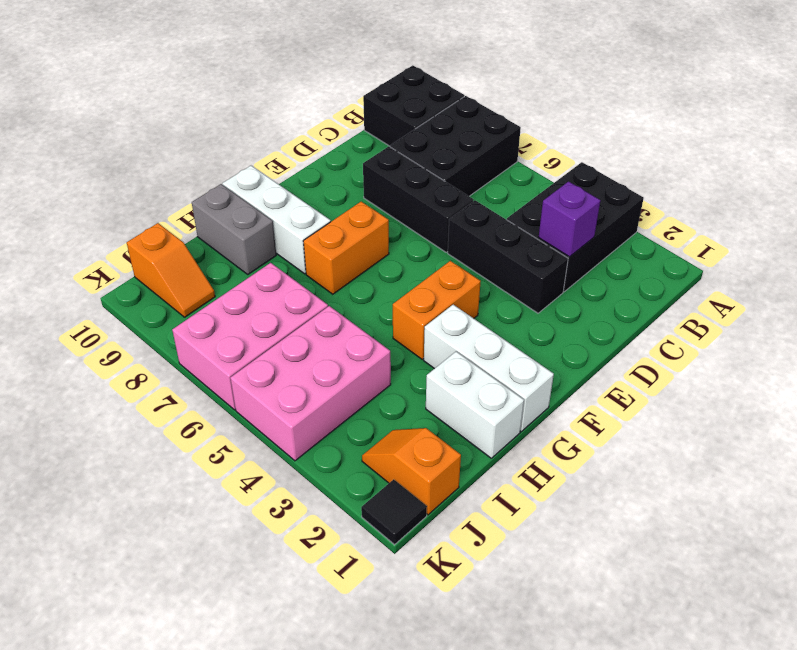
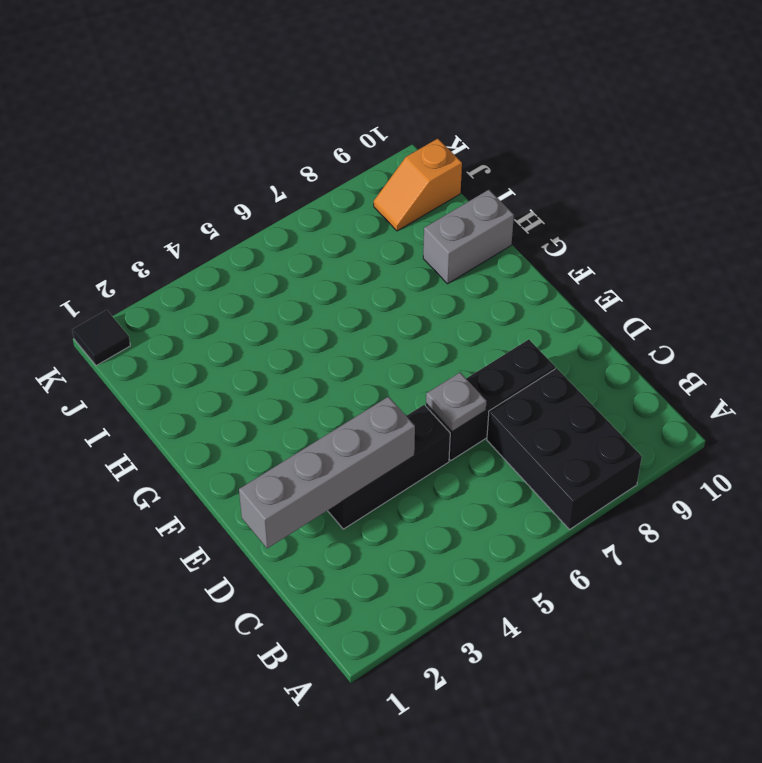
grey 1x4 brick [239,397,415,548] -> none
grey 1x1 plate [426,373,486,432] -> none
none -> black 2x3 brick [507,162,644,292]
none -> black 2x2 brick [363,65,465,146]
none -> orange 1x2 brick [393,261,481,359]

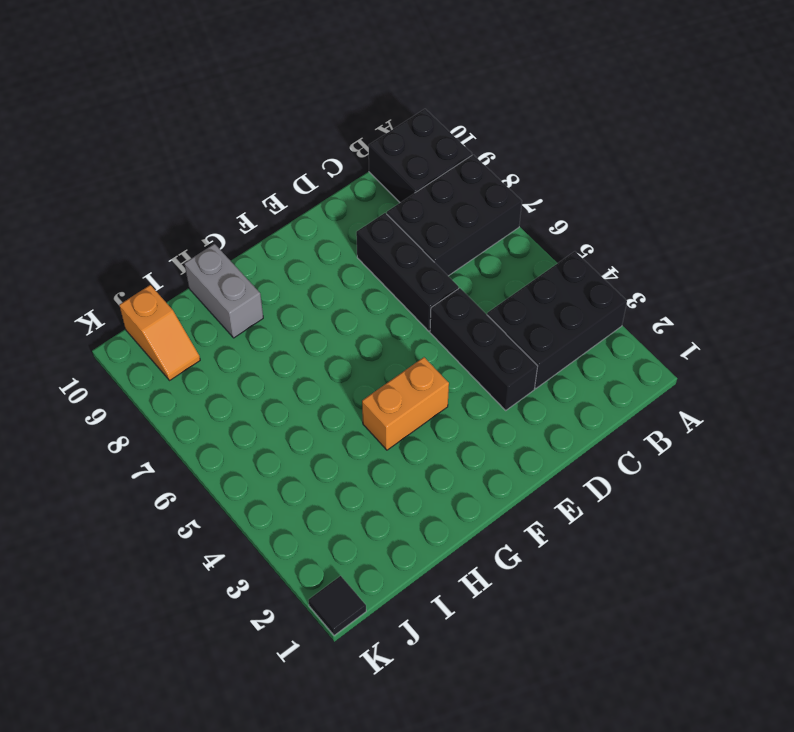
none -> orange 1x2 brick [303,202,389,294]
none -> white 1x3 brick [424,305,554,432]
none -> white 1x3 brick [223,166,331,274]

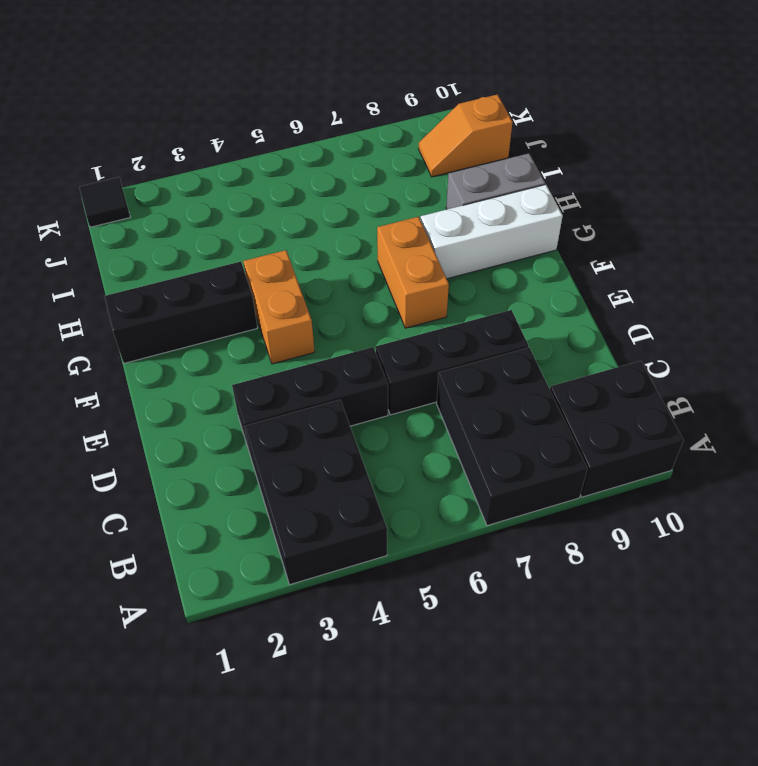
black 1x3 brick [104,262,258,363] -> white 1x3 brick [424,305,554,432]
none -> white 1x2 brick [426,351,524,458]
none -> pink 2x3 brick [231,306,391,461]
none -> pink 2x3 brick [172,263,328,410]

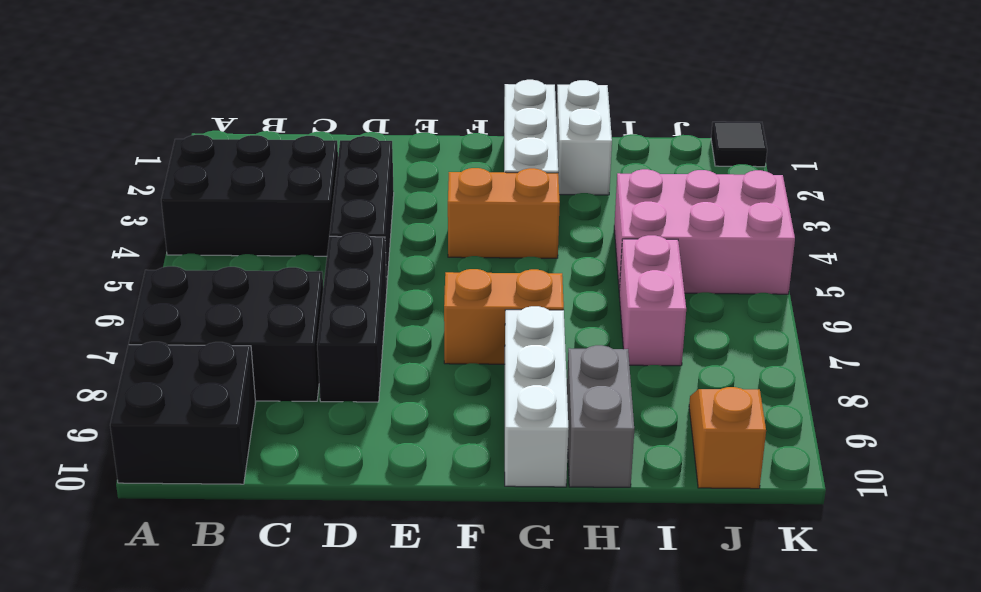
pink 1x2 brick [619,235,686,366] -> pink 2x3 brick [172,263,328,410]
none -> orange 1x2 slope [362,428,461,515]
none -> purple 1x1 brick [539,181,601,257]

